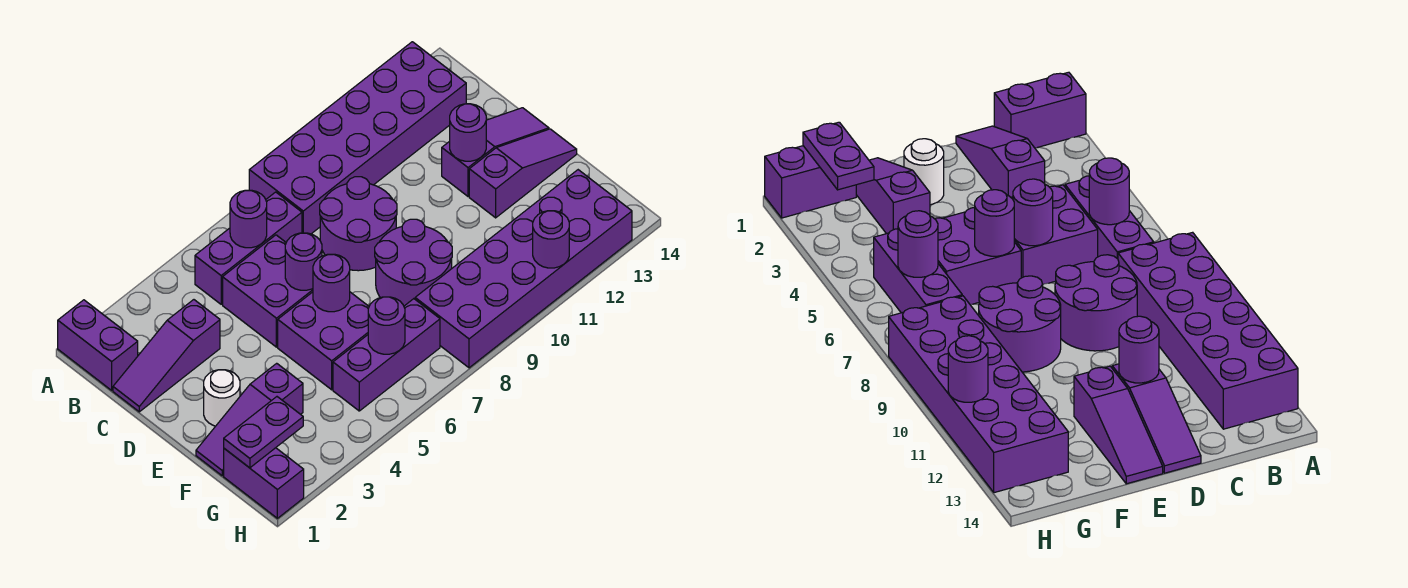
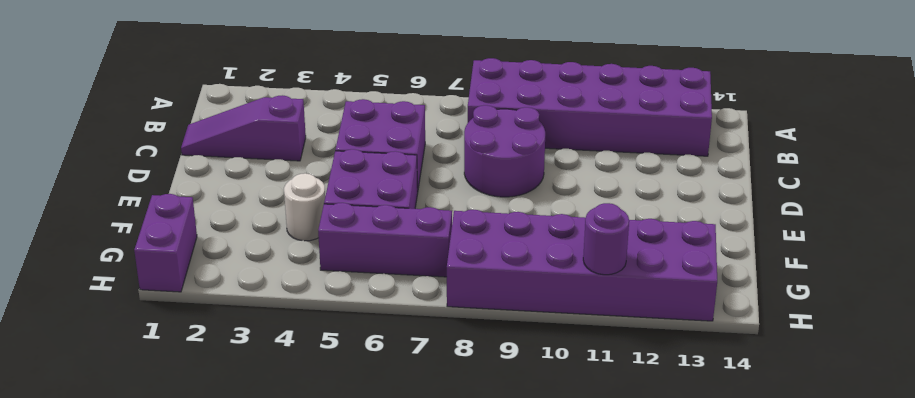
white 1x1 round brick [284,173,325,241] -> white 1x1 round brick moved to [204,370,240,426]
none -> purple 1x2 brick [58,300,138,390]
none -> purple 1x3 brick [195,192,302,304]
none -> purple 1x3 slope [442,108,549,196]

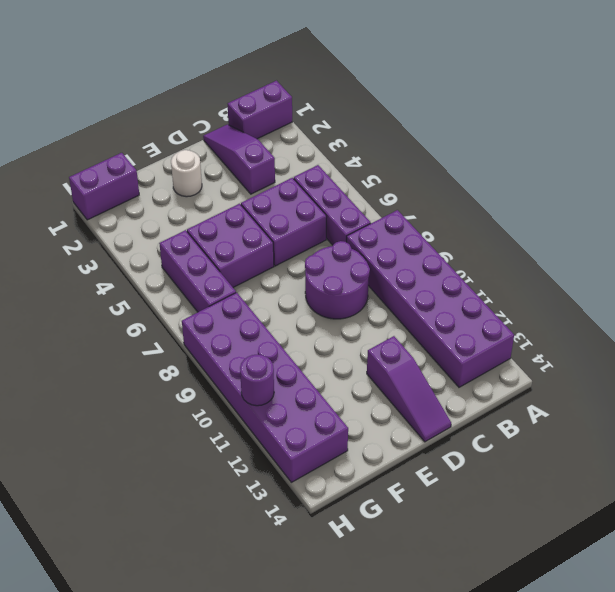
none -> purple 2x2 round brick [375,219,452,306]
none -> purple 1x3 slope [469,129,577,218]
none -> purple 1x3 slope [196,363,303,476]

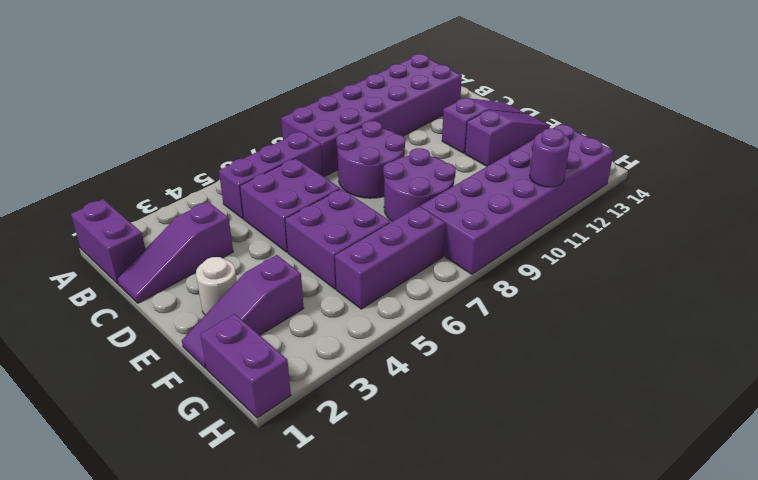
none -> purple 1x1 round brick [230,190,267,248]
none -> purple 1x1 round brick [285,233,322,290]
none -> purple 1x1 round brick [450,104,486,161]

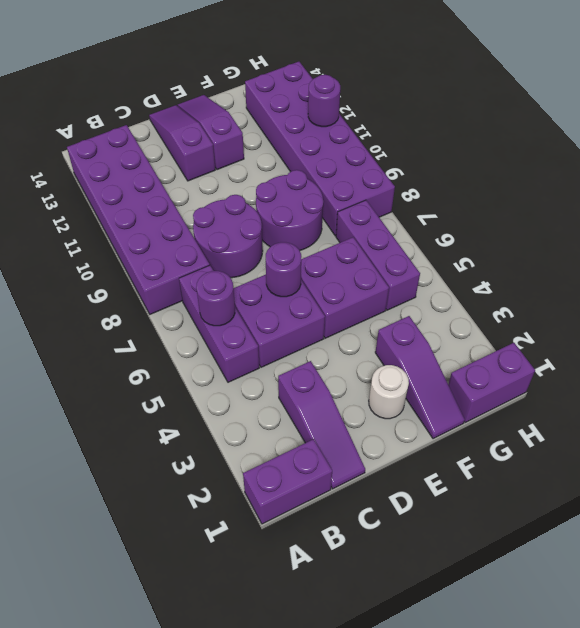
none -> purple 1x1 round brick [450,104,486,161]
none -> purple 1x1 round brick [313,254,350,312]
none -> purple 1x2 plate [224,397,303,468]

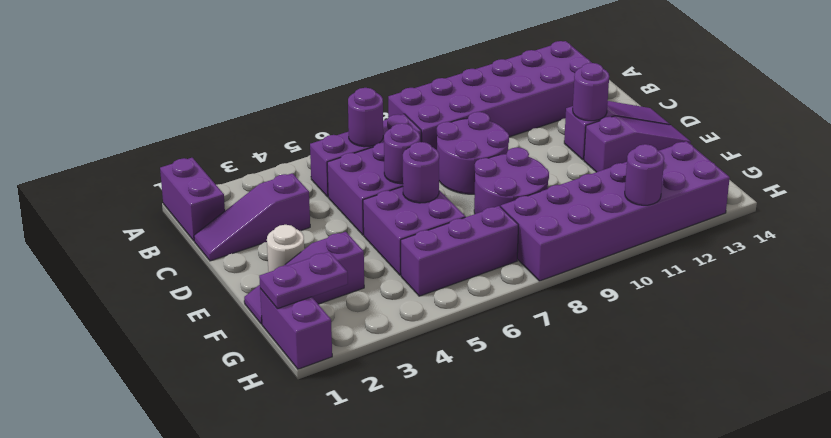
none -> purple 1x1 round brick [368,297,405,354]

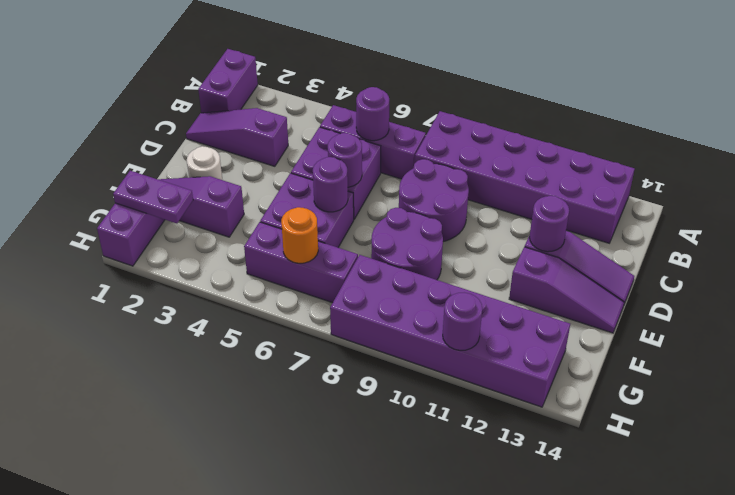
orange 1x1 round brick [281,207,318,263] -> purple 1x1 round brick [368,297,405,354]

